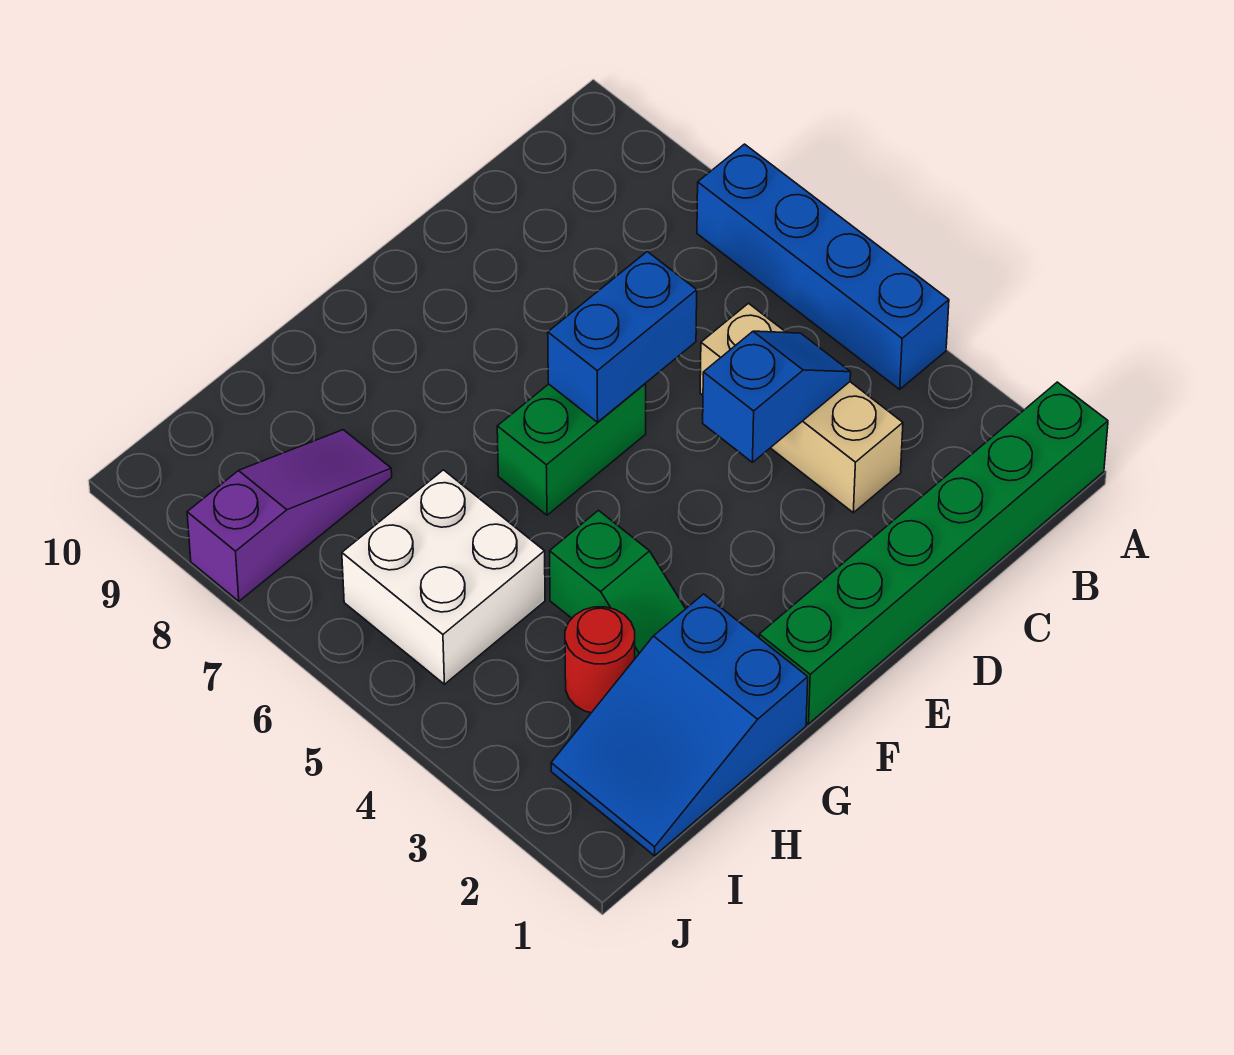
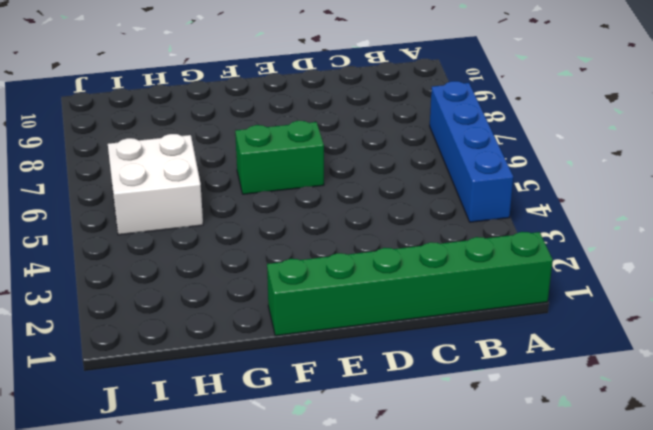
none -> tan 1x3 brick [700,303,903,513]
none -> blue 2x3 slope [551,594,808,856]

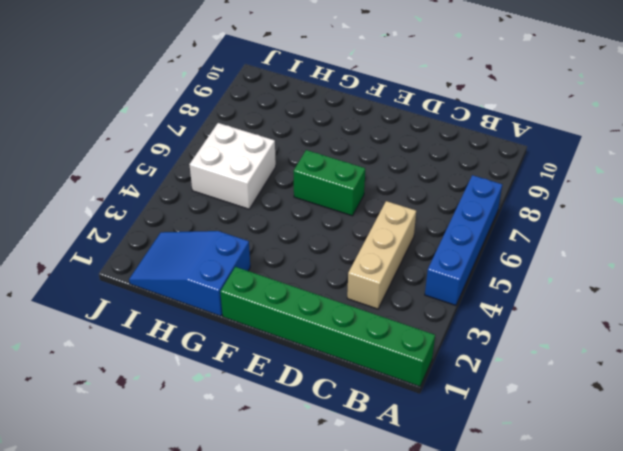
none -> green 1x2 slope [550,511,685,658]
none -> red 1x1 round brick [565,607,635,713]

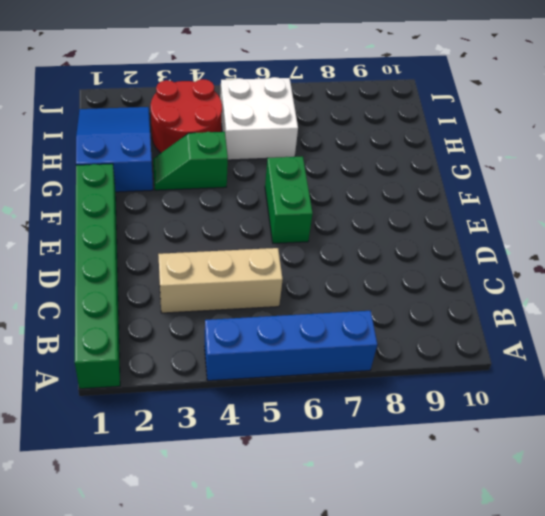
red 2x2 round brick [151,79,222,153] -> red 1x1 round brick [565,607,635,713]
none -> purple 1x3 slope [187,430,392,601]
none -> blue 1x2 slope [703,331,851,462]

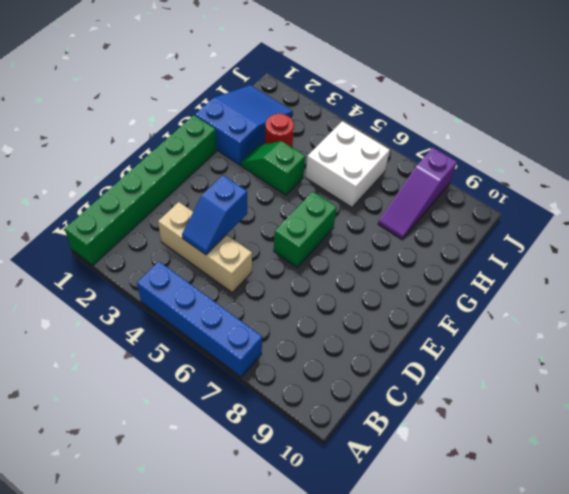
none -> blue 1x2 brick [548,252,697,422]

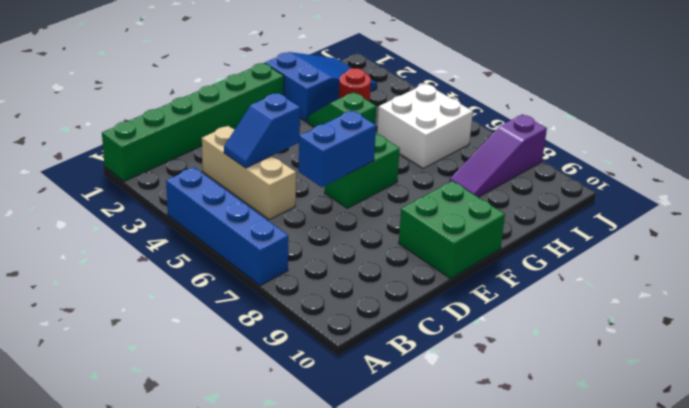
green 2x2 brick [399,181,505,279] -> none

